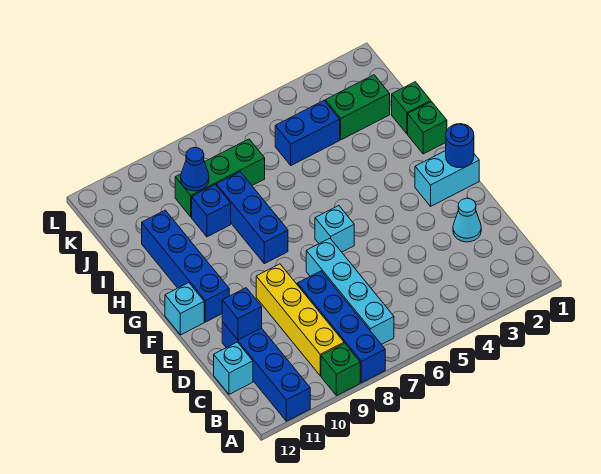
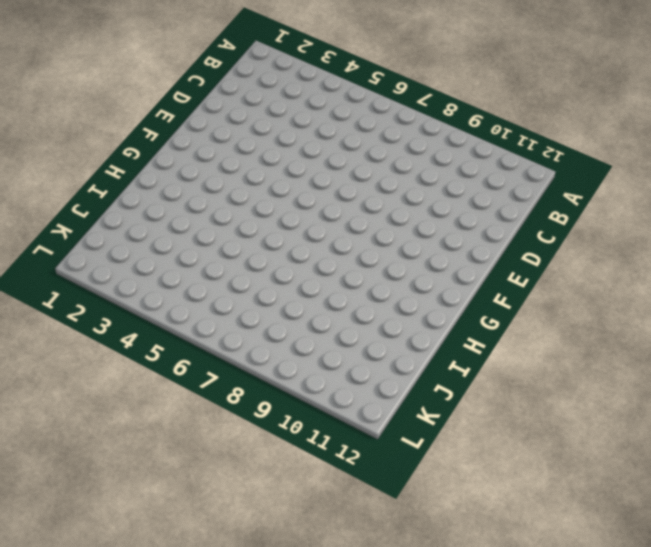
none -> blue 1x4 brick [297,271,385,383]
none -> green 1x1 brick [321,343,360,396]
none -> blue 1x4 brick [222,322,310,421]

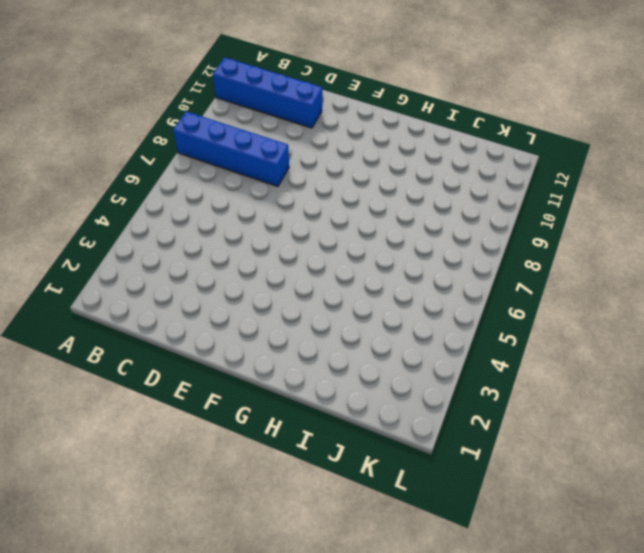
none -> green 1x1 brick [321,343,360,396]
none -> cyan 1x4 brick [306,238,394,344]
none -> yellow 1x4 brick [256,264,344,376]

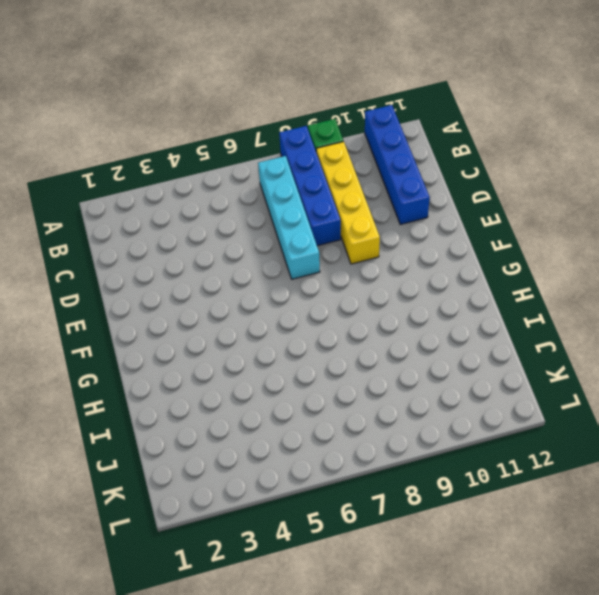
none -> cyan 1x1 brick [214,342,253,394]
none -> cyan 1x1 cone [453,198,481,242]
none -> cyan 1x2 brick [415,151,479,206]

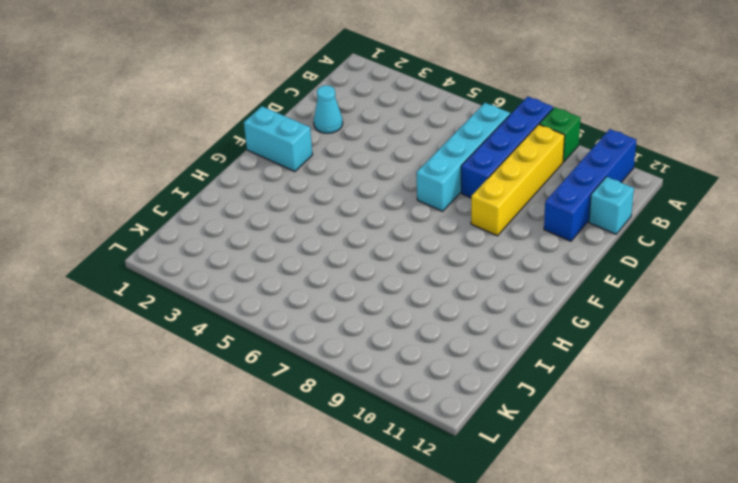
none -> cyan 1x1 brick [315,206,354,252]
none -> blue 1x4 brick [142,210,229,322]
none -> cyan 1x1 brick [165,283,204,335]

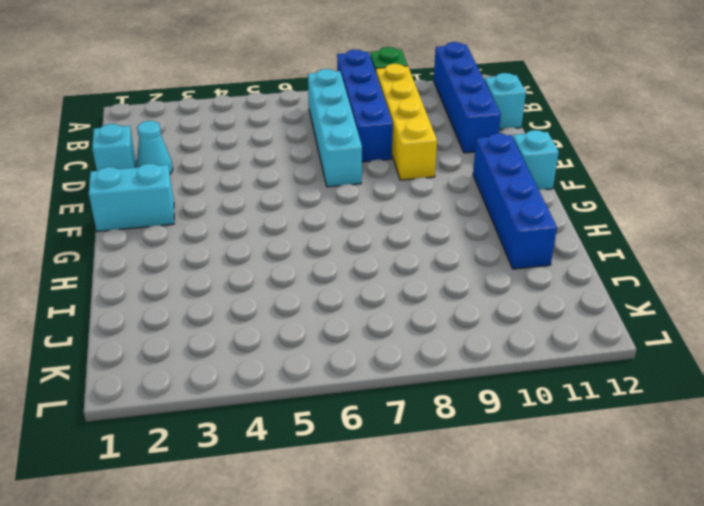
cyan 1x1 brick [92,124,136,171] -> cyan 1x1 brick moved to [315,206,354,252]
none -> blue 1x3 brick [217,172,288,264]
none -> green 1x1 brick [408,102,447,154]
none -> green 1x1 brick [392,82,431,134]

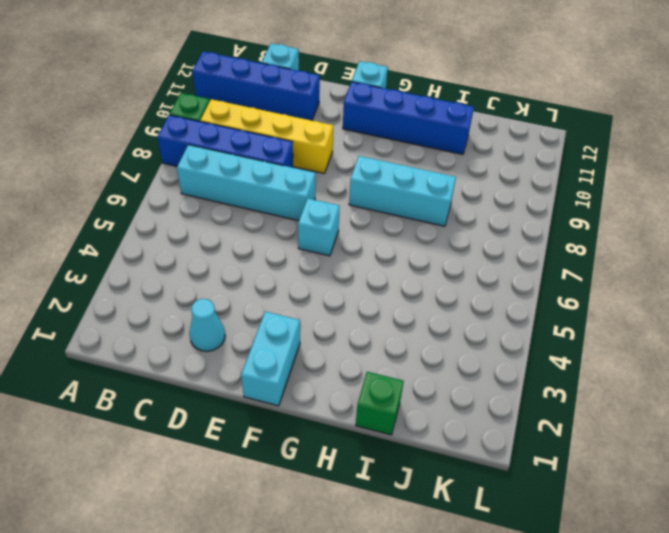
cyan 1x3 brick [349,156,456,226] -> blue 1x3 brick [217,172,288,264]
none -> green 1x1 brick [408,102,447,154]
none -> blue 1x1 brick [192,185,231,237]
none -> green 1x2 brick [325,75,390,140]

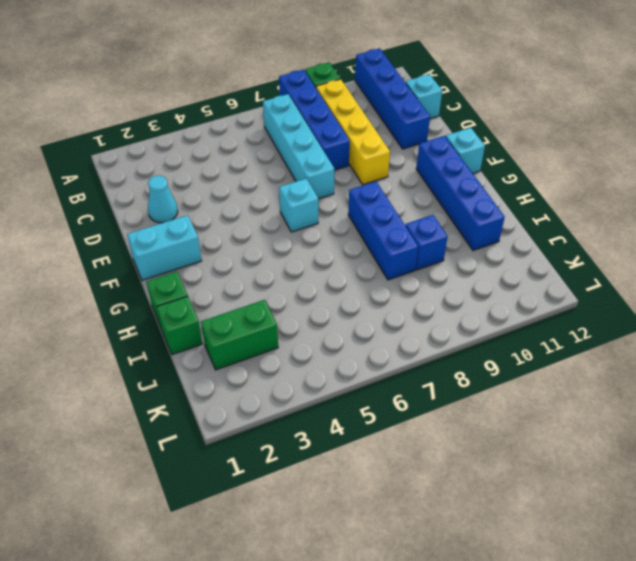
none -> blue 1x2 brick [275,101,340,165]
none -> green 1x3 brick [175,139,265,217]
none -> blue 1x1 brick [222,288,262,340]

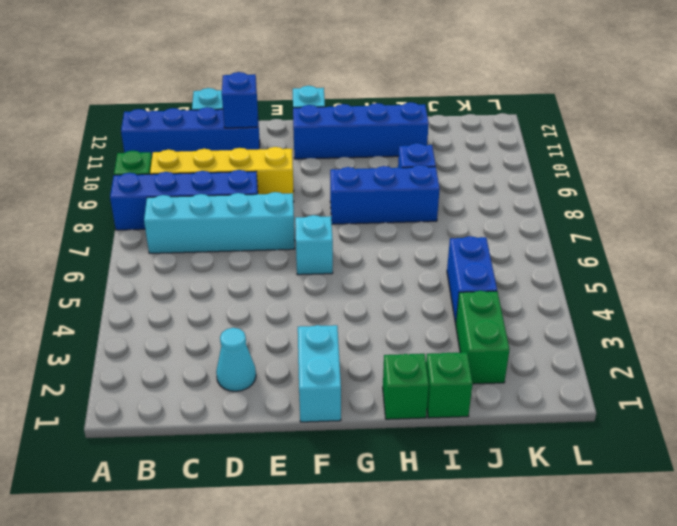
none -> green 1x3 brick [175,139,265,217]
none -> blue 1x1 round brick [446,124,474,168]
none -> blue 1x1 cone [181,147,209,191]

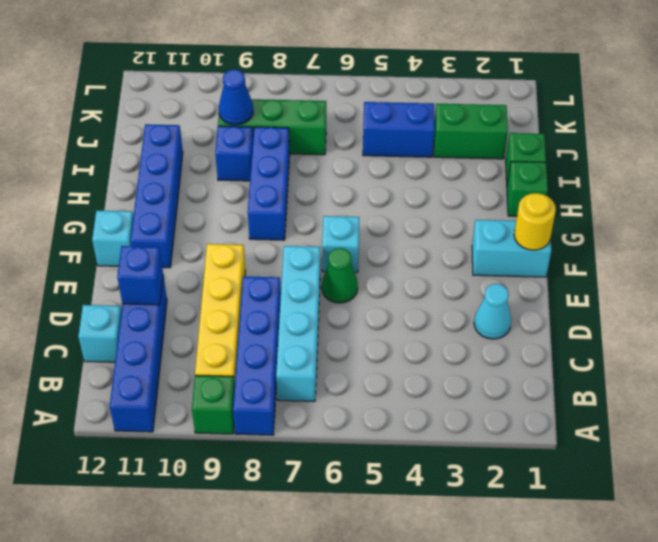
green 1x1 cone [322,248,358,303] -> none
yellow 1x1 round brick [514,193,556,250] -> blue 1x1 round brick [446,124,474,168]

